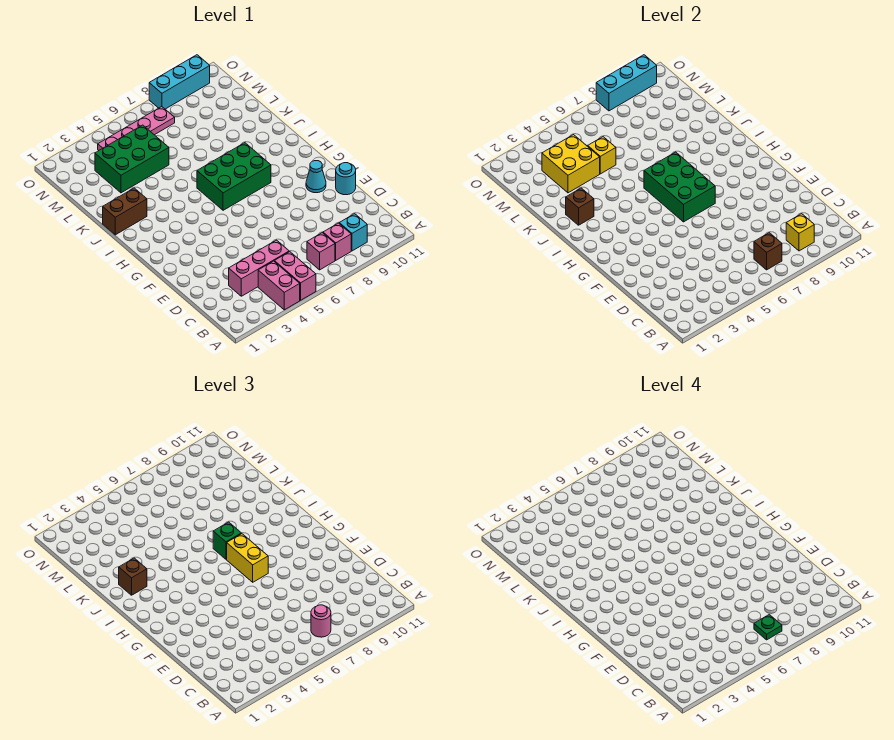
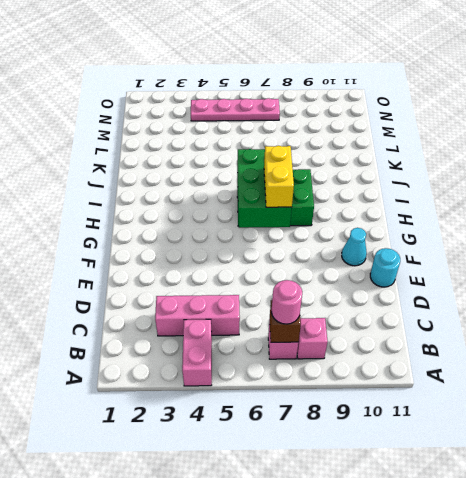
none -> pink 1x2 brick [274,252,316,300]
none -> cyan 1x1 brick [339,214,367,251]
none -> brown 1x2 brick [103,188,147,235]

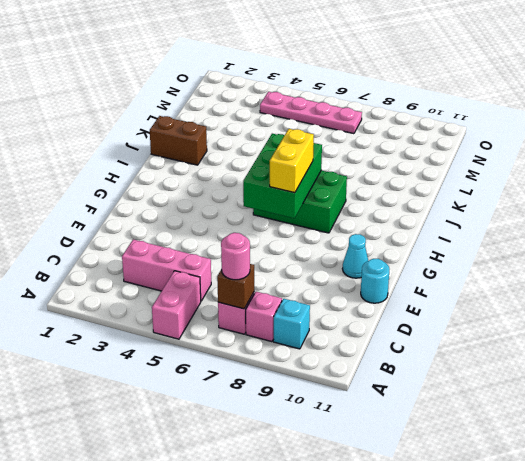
none -> pink 1x2 brick [258,261,300,310]
none -> green 2x3 brick [95,125,169,193]
none -> cyan 1x3 brick [149,55,210,109]

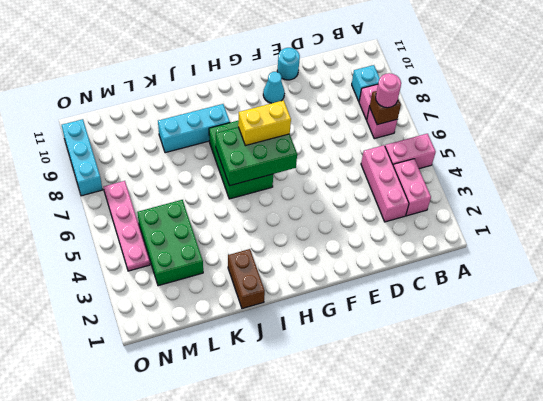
pink 1x2 brick [393,159,431,216] -> pink 1x2 brick turned to [258,261,300,310]
cyan 1x3 brick [158,104,230,153] -> cyan 1x3 brick turned to [596,55,657,111]
none -> yellow 1x1 brick [786,214,814,251]
none -> brown 1x1 brick [566,188,594,225]
none -> yellow 2x2 brick [542,135,600,193]

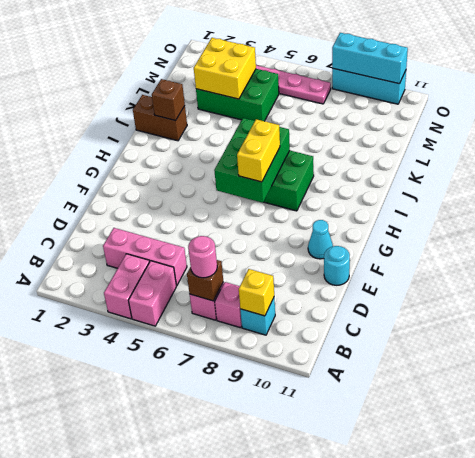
none -> yellow 1x1 brick [588,137,616,174]
none -> green 1x1 brick [213,522,241,559]
none -> brown 1x1 brick [119,558,147,595]

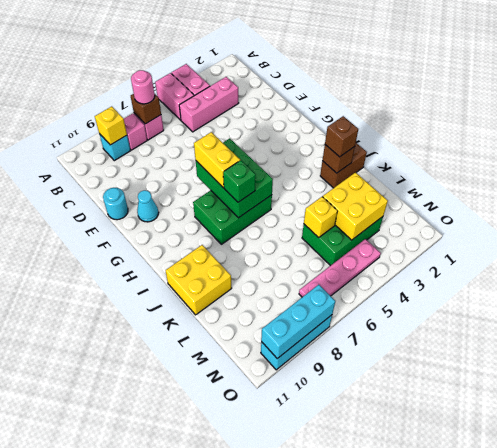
yellow 2x2 brick [166,245,232,315] -> none
none -> green 1x1 plate [754,615,782,640]

